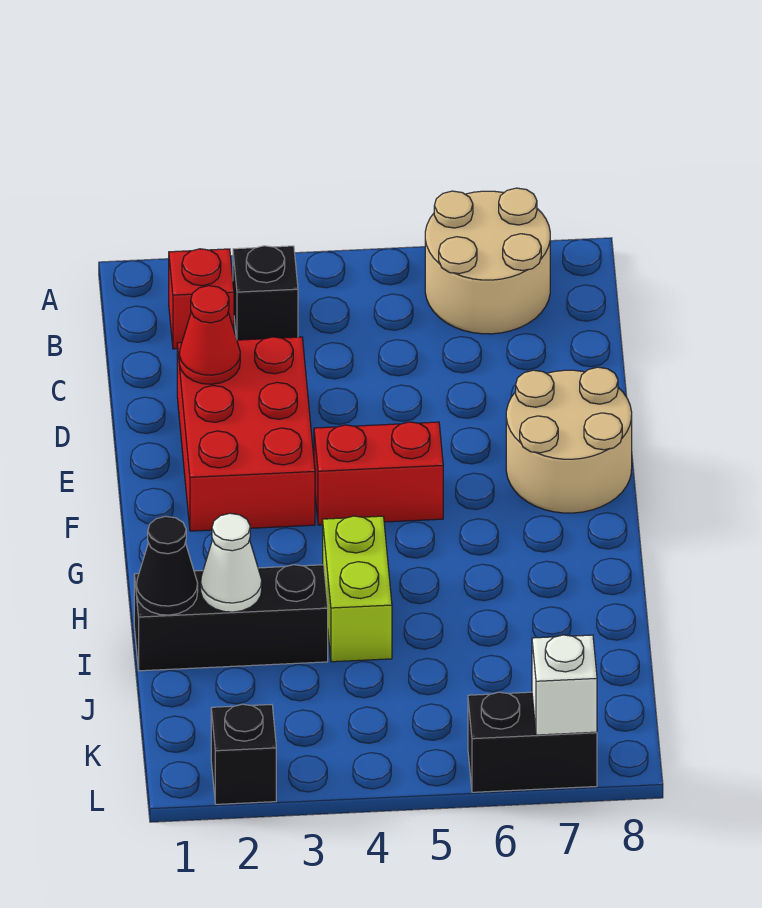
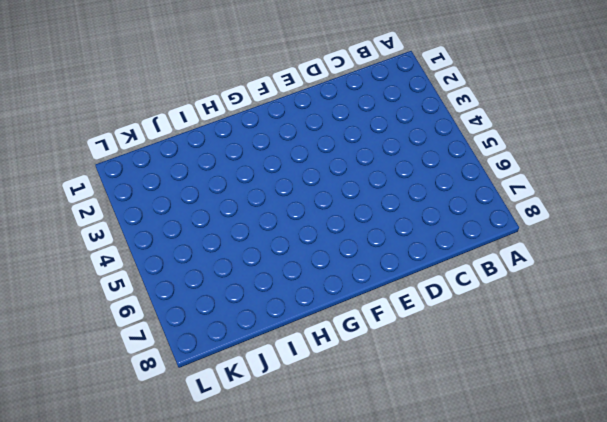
none -> tan 2x2 round brick [425,188,550,334]
none -> red 1x1 brick [169,249,234,349]
none -> black 1x1 brick [233,246,298,340]

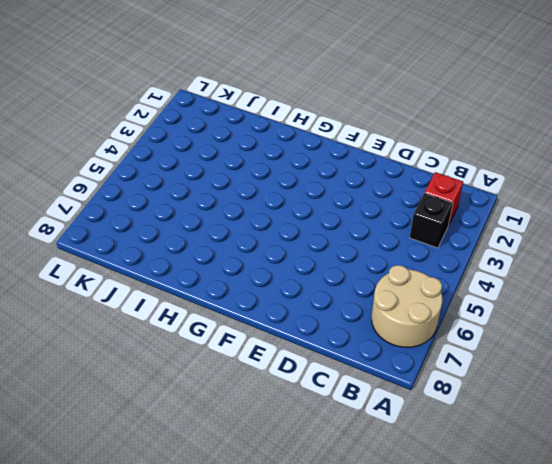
none -> red 2x3 brick [177,337,315,531]
none -> tan 2x2 round brick [506,367,632,513]
none -> red 1x2 brick [314,422,443,525]

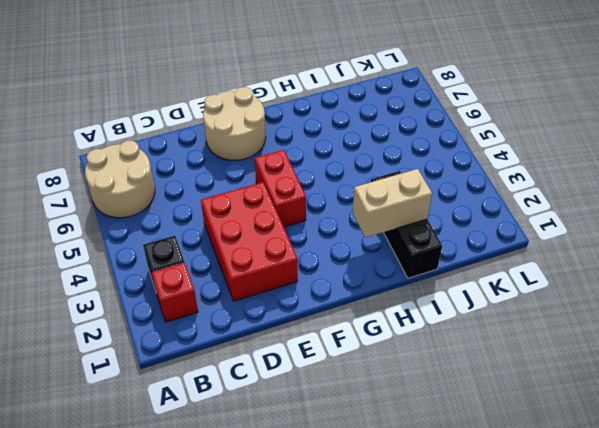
red 2x3 brick [201,182,298,301] -> red 2x3 brick turned to [177,337,315,531]
tan 1x2 brick [353,169,432,238] -> white 1x1 cone [201,513,262,612]
none -> lime 1x2 brick [323,516,392,662]
none -> black 1x1 brick [211,704,276,804]
none -> black 1x2 brick [468,692,597,792]

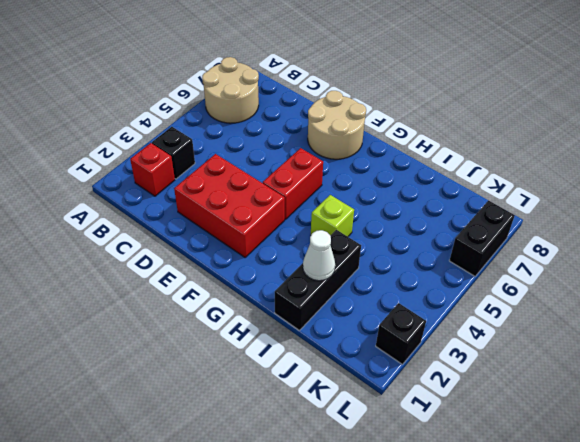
lime 1x1 brick [311,195,354,237] -> lime 1x2 brick [323,516,392,662]
none -> red 1x1 cone [179,286,240,384]
none -> black 1x1 cone [136,516,198,615]
none -> white 1x1 brick [532,635,597,735]

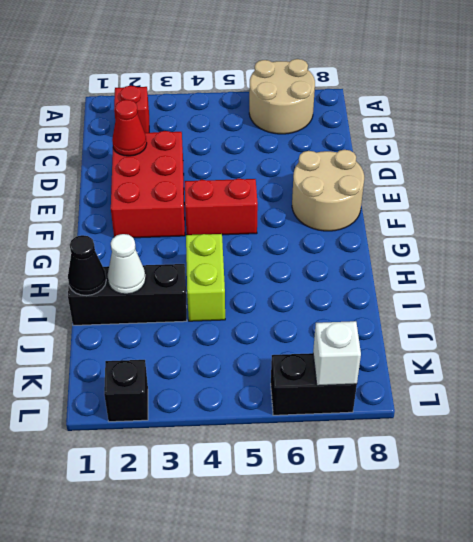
none -> black 1x1 brick [233,246,298,340]

